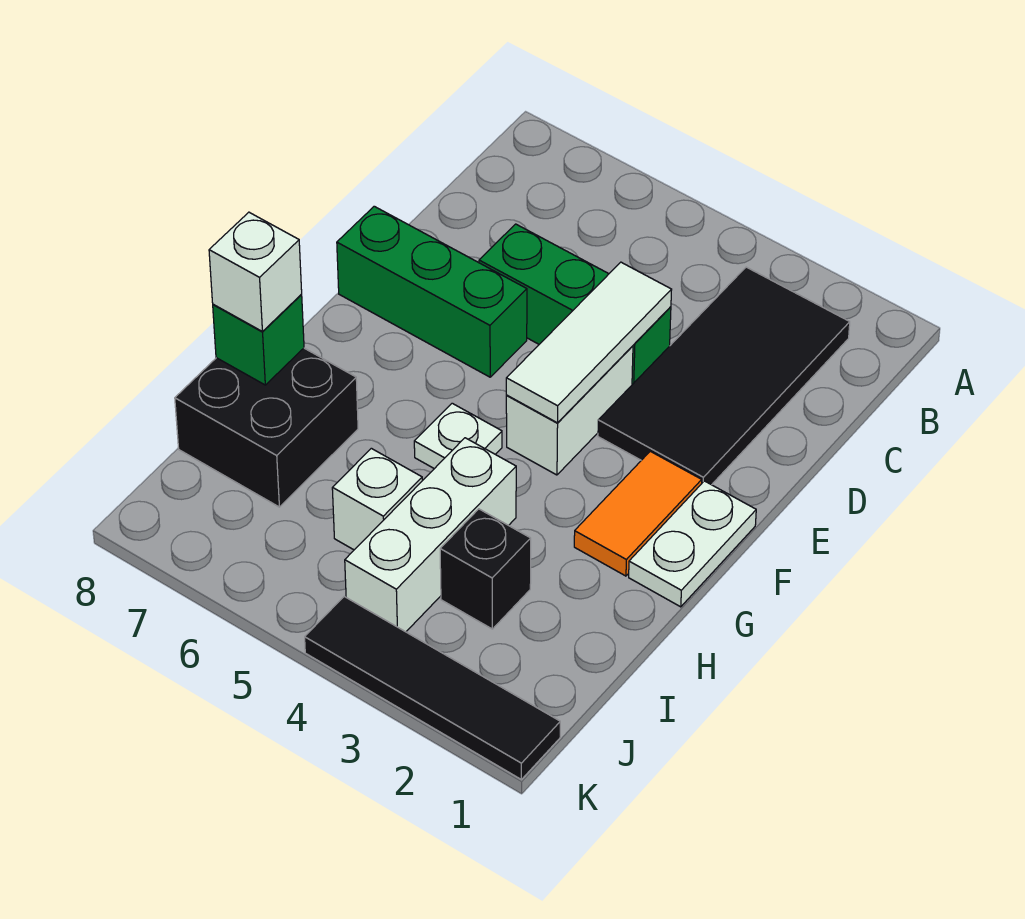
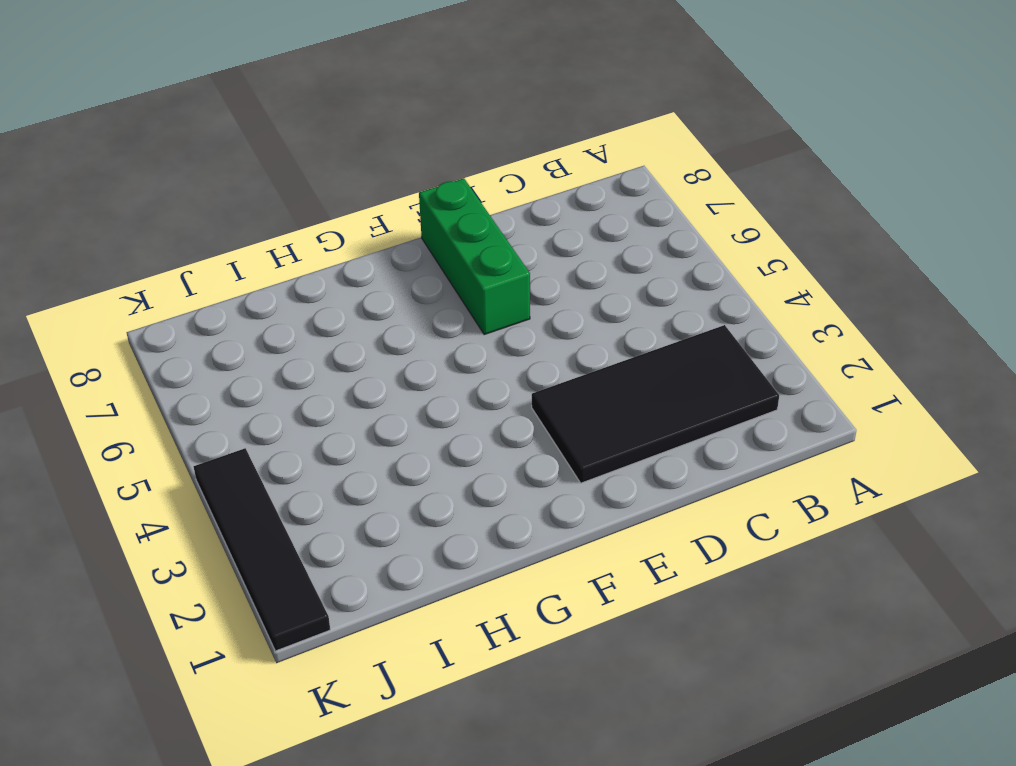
none -> green 1x3 brick [479,224,671,385]
none -> white 1x2 brick [506,346,633,475]
none -> white 1x2 plate [629,481,756,607]

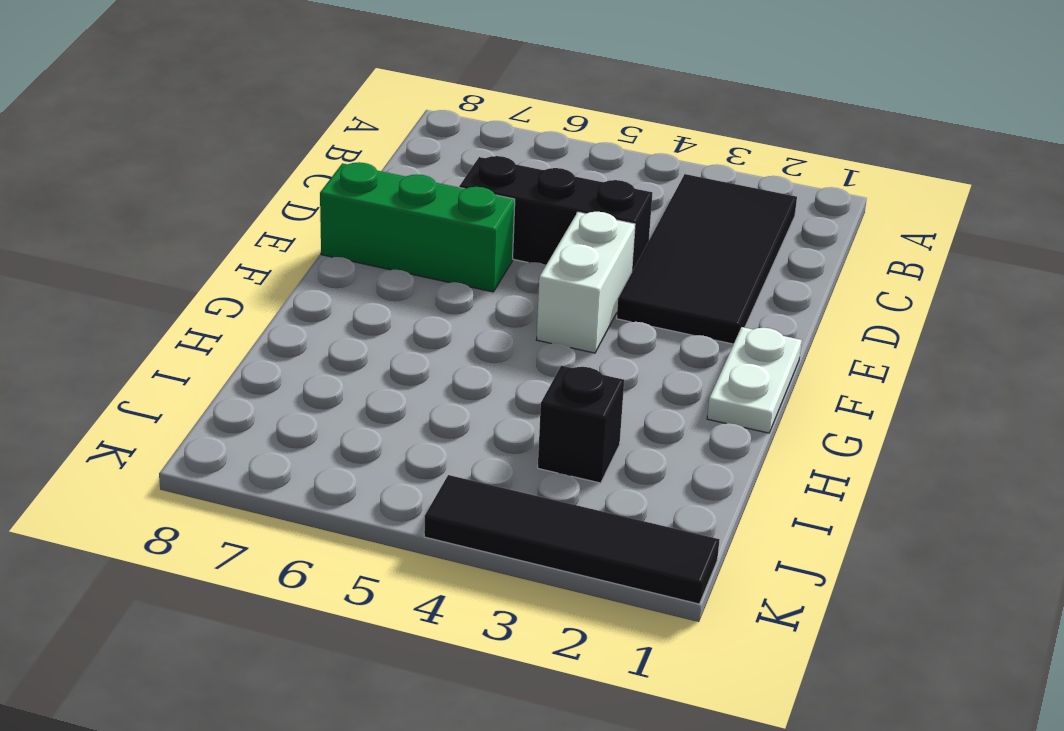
black 1x3 brick [459,156,652,271] -> green 1x3 brick [479,224,671,385]
none -> orange 1x2 tile [574,451,702,576]
none -> white 1x1 plate [414,403,502,469]
none -> white 1x3 brick [345,438,516,632]

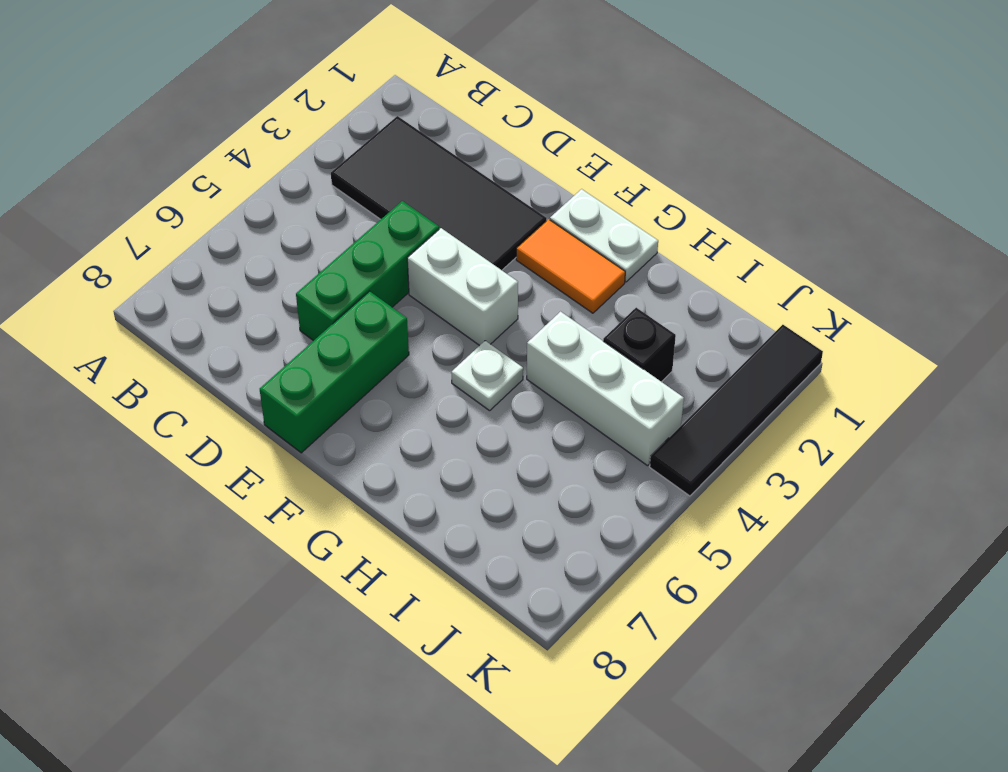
none -> black 2x2 brick [175,348,358,507]
none -> white 1x1 brick [332,448,422,550]
none -> white 1x3 tile [506,262,672,423]

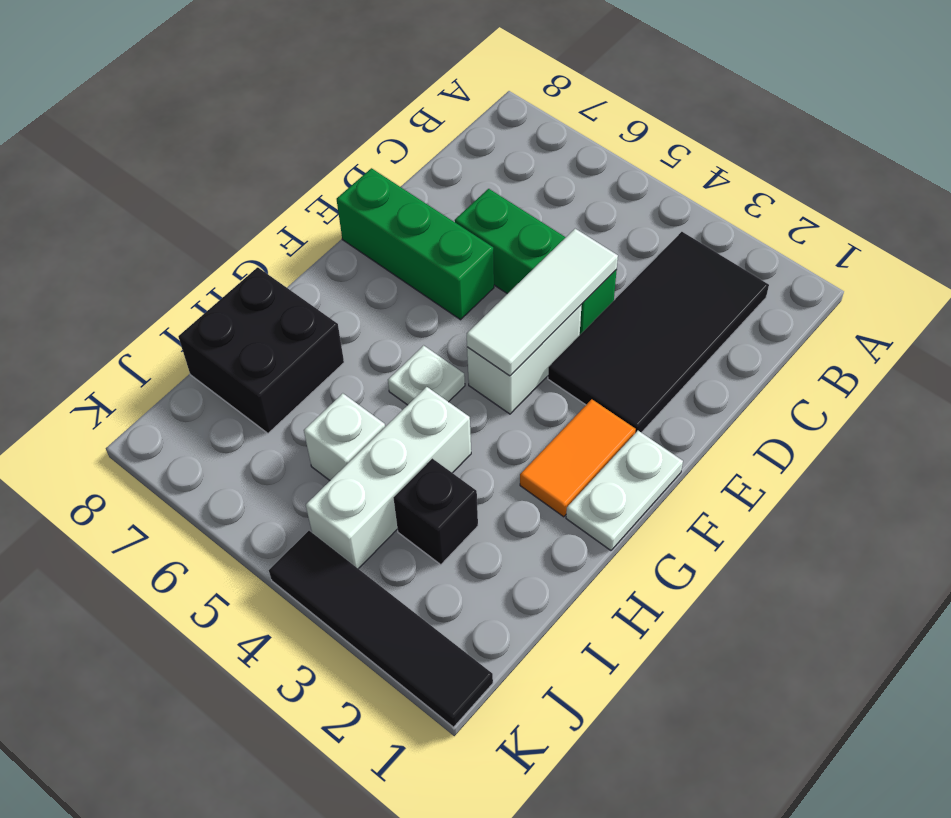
none -> green 1x1 brick [213,294,304,385]
none -> white 1x1 brick [209,212,302,331]

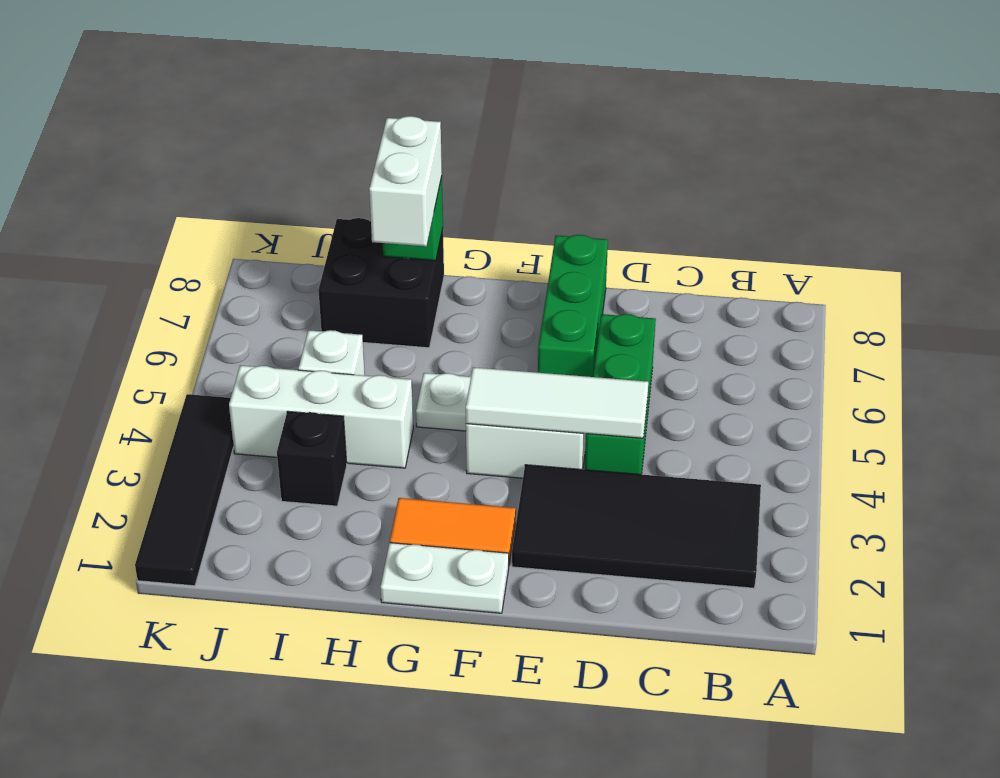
white 1x2 brick [369,116,442,246] -> white 1x1 brick [209,212,302,331]

